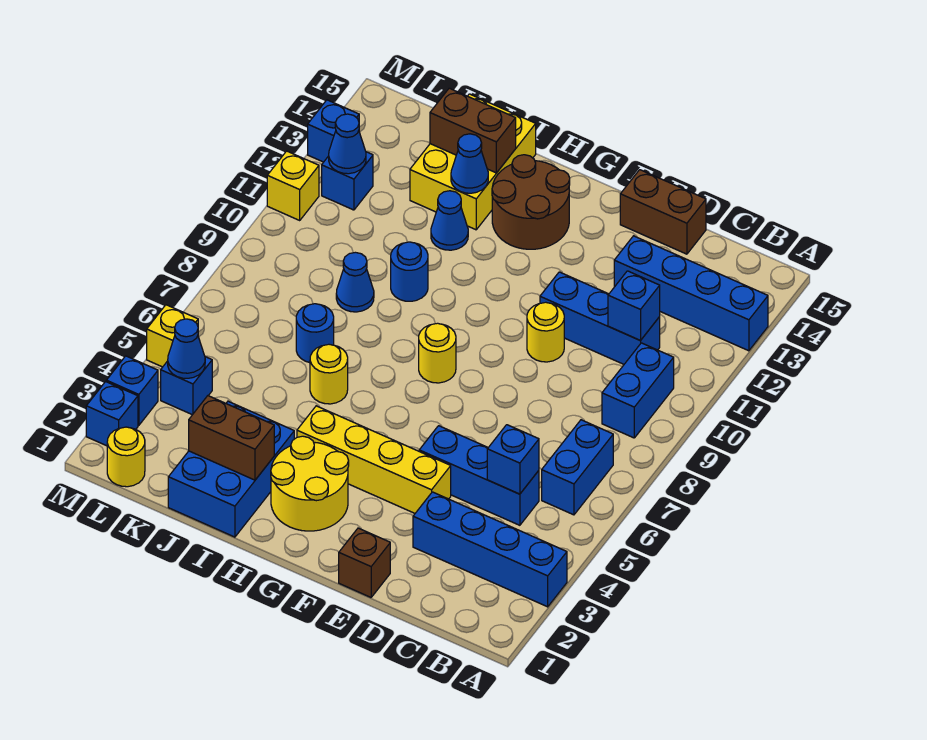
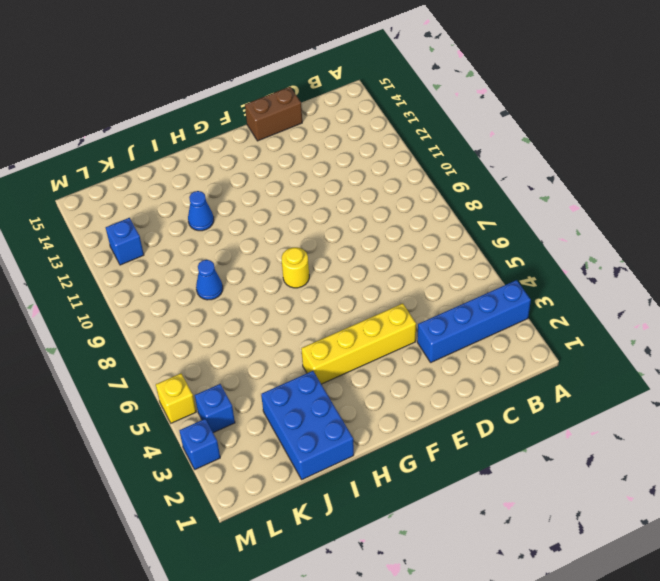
none -> blue 1x4 brick [614,236,768,351]
none -> blue 1x2 brick [542,420,613,515]
none -> blue 1x2 brick [602,343,674,438]
none -> blue 1x3 brick [419,426,539,525]

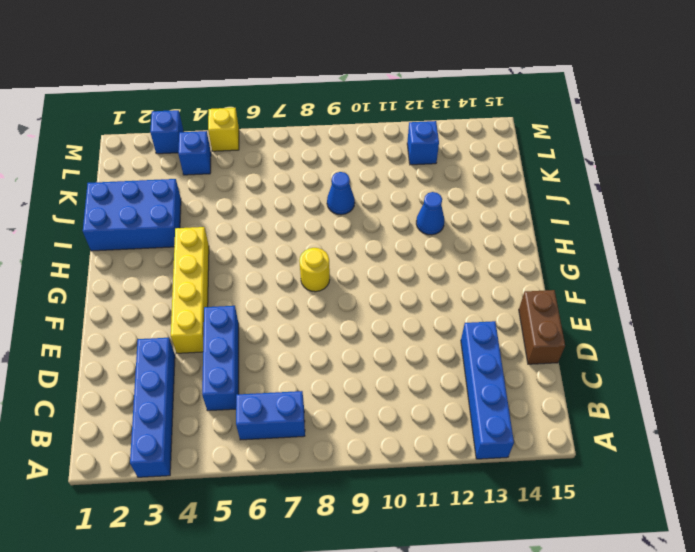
none -> blue 1x2 brick [602,343,674,438]
none -> blue 1x3 brick [540,272,660,364]
none -> brown 1x1 brick [339,528,390,597]
none -> yellow 1x1 round brick [527,302,564,362]

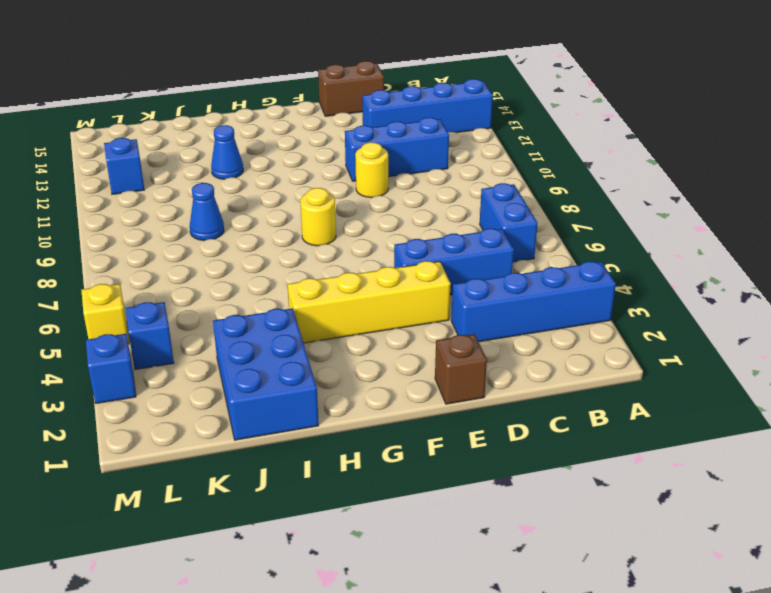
none -> blue 1x2 brick [602,343,674,438]
none -> yellow 2x2 round brick [271,436,349,531]
none -> brown 2x2 round brick [492,155,570,249]
none -> yellow 1x1 round brick [310,344,348,404]

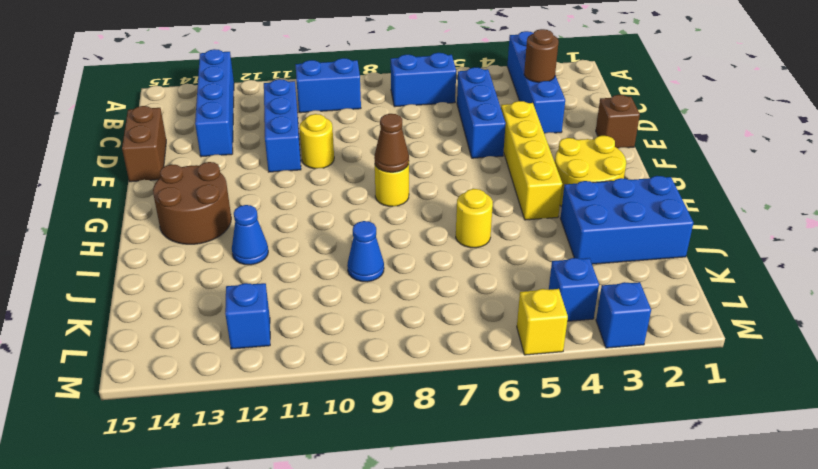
brown 1x1 round brick [524,29,558,82] -> none
brown 1x1 cone [374,114,409,172] -> none
none -> blue 1x1 round brick [391,242,428,301]
none -> yellow 2x3 brick [410,94,536,230]
none -> blue 1x1 round brick [296,304,334,363]
none -> yellow 1x1 round brick [107,427,145,487]

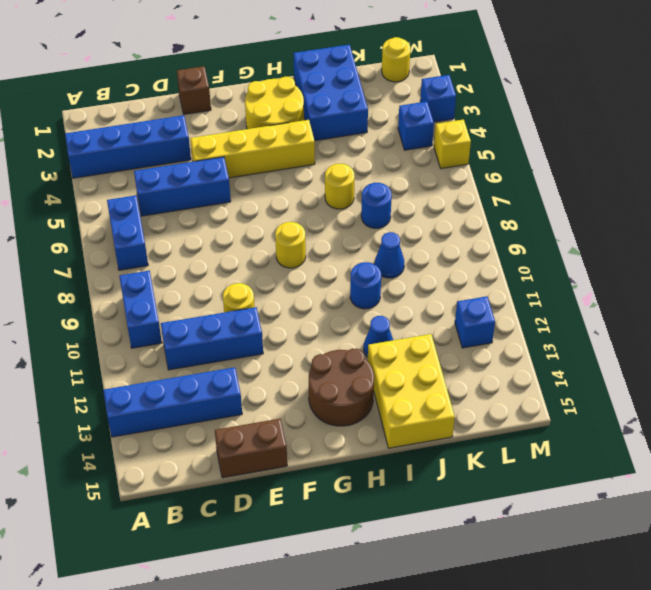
none -> blue 1x1 brick [86,382,138,446]
none -> yellow 1x1 brick [267,151,319,220]
none -> blue 1x1 brick [308,100,359,162]
none -> blue 1x1 brick [487,425,539,494]

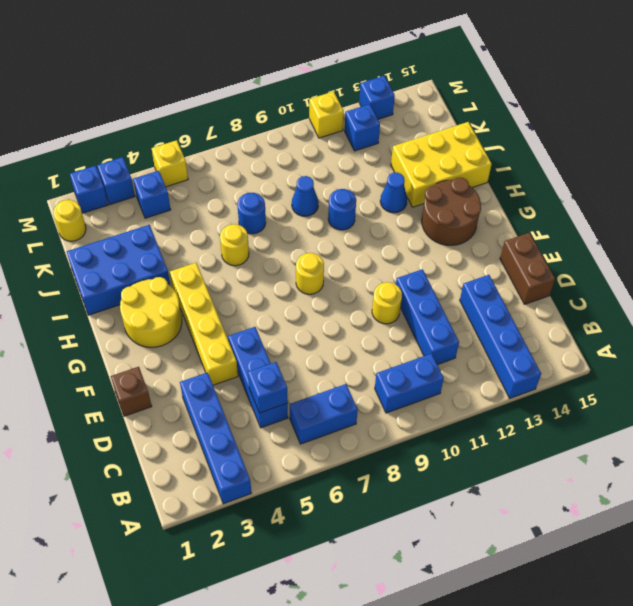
none -> blue 1x1 brick [608,271,660,341]
none -> brown 1x2 brick [189,396,274,480]
none -> blue 1x1 cone [451,134,488,193]
none -> brown 1x2 brick [430,88,516,173]

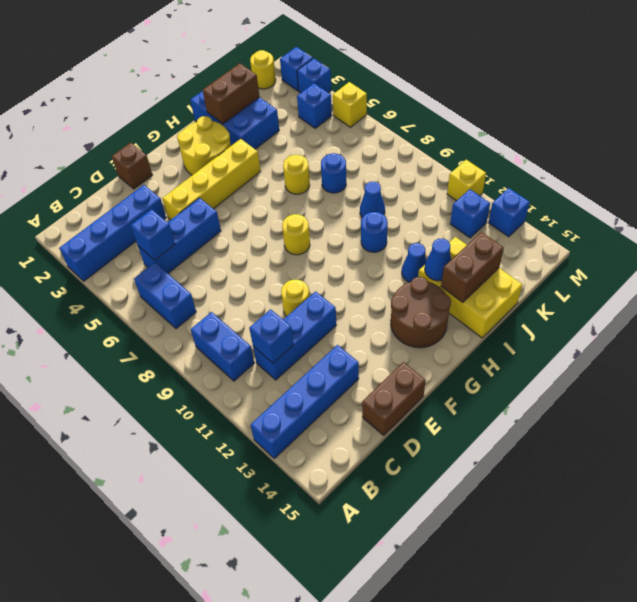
none -> blue 1x1 cone [168,319,205,378]
none -> blue 1x1 cone [329,114,366,174]

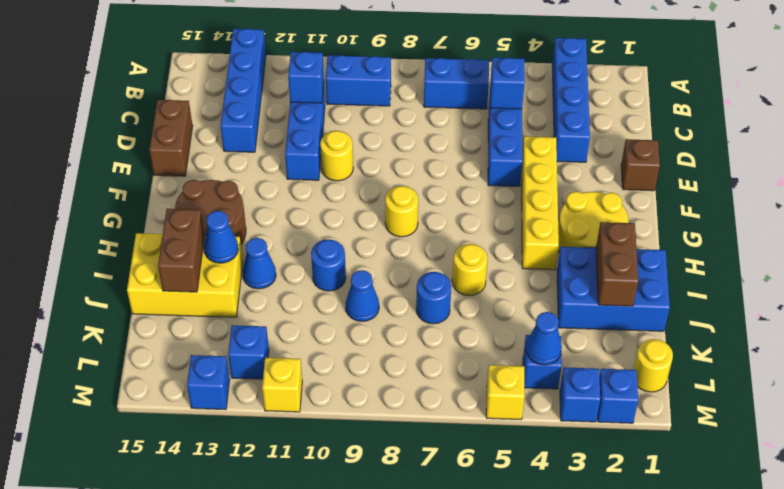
none -> blue 1x1 cone [329,114,366,174]

